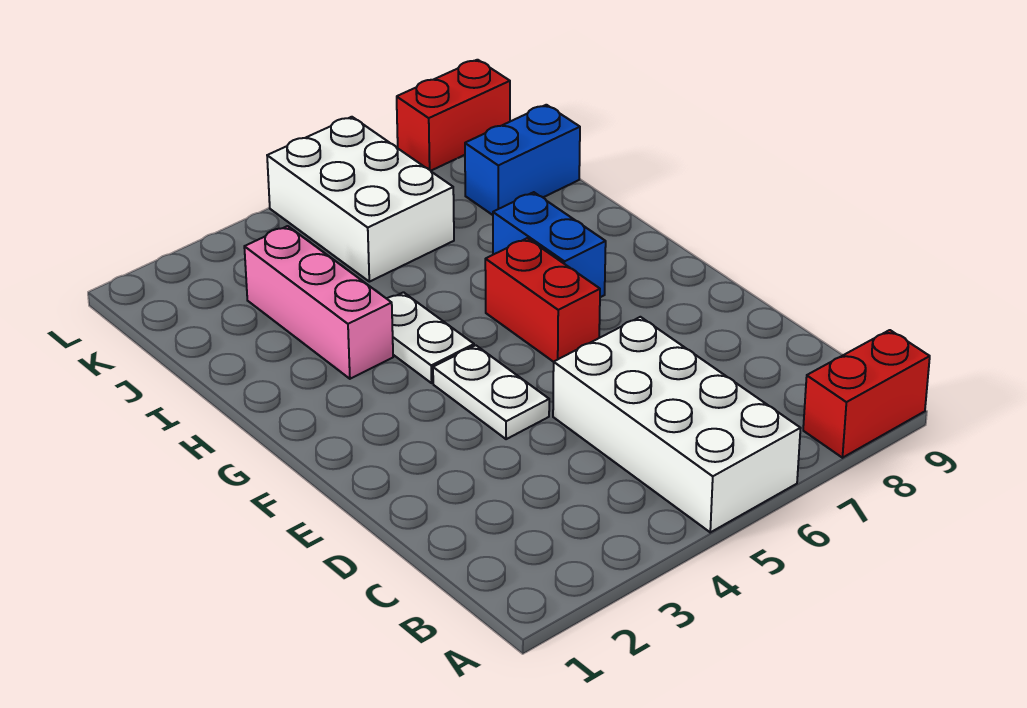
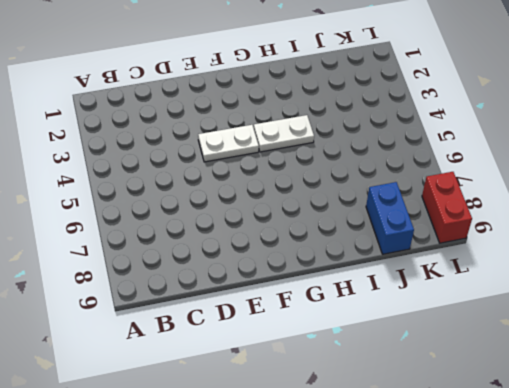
none -> white 2x4 brick [553,317,801,532]
none -> red 1x2 brick [803,330,930,458]

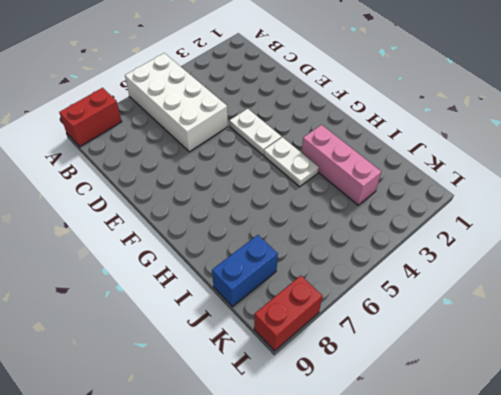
none -> red 1x2 brick [485,238,600,362]
none -> blue 1x2 brick [493,192,606,297]

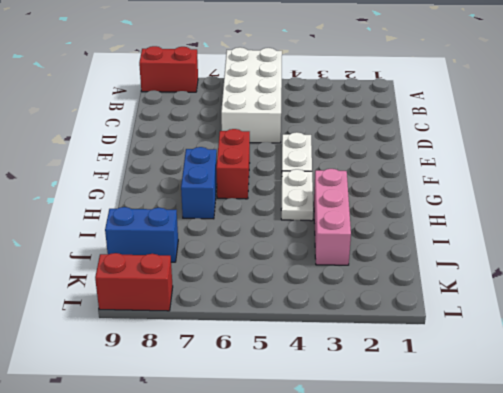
none -> white 2x3 brick [267,117,454,282]

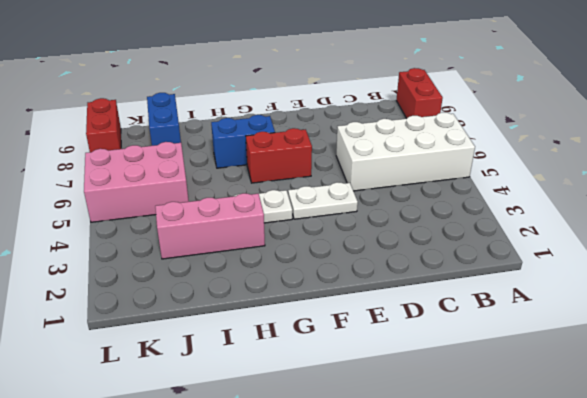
pink 2x3 brick [84,142,189,222] -> white 2x3 brick [267,117,454,282]

